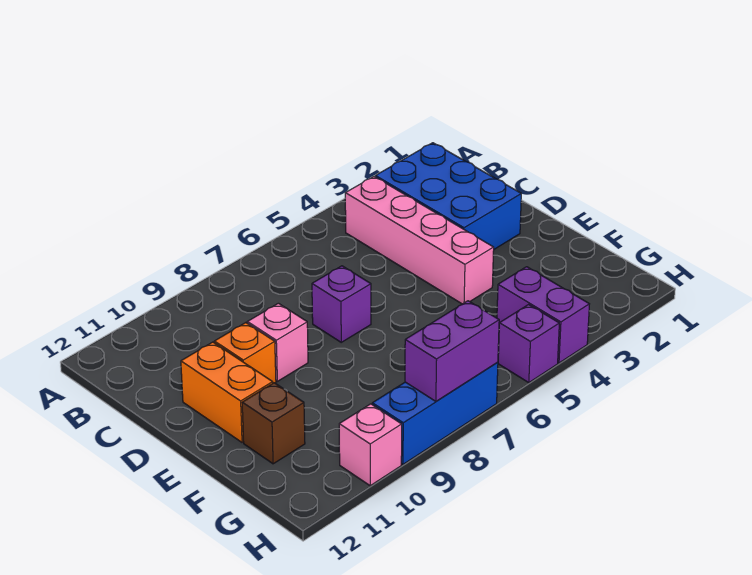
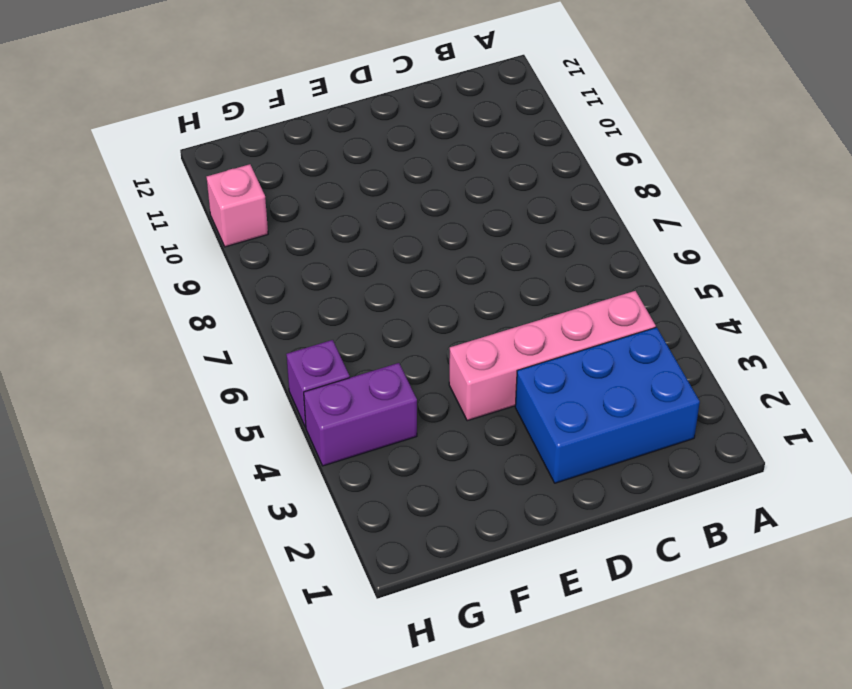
none -> purple 1x1 brick [312,266,371,342]
none -> pink 1x1 brick [247,303,308,381]
none -> orange 1x1 brick [214,323,276,383]

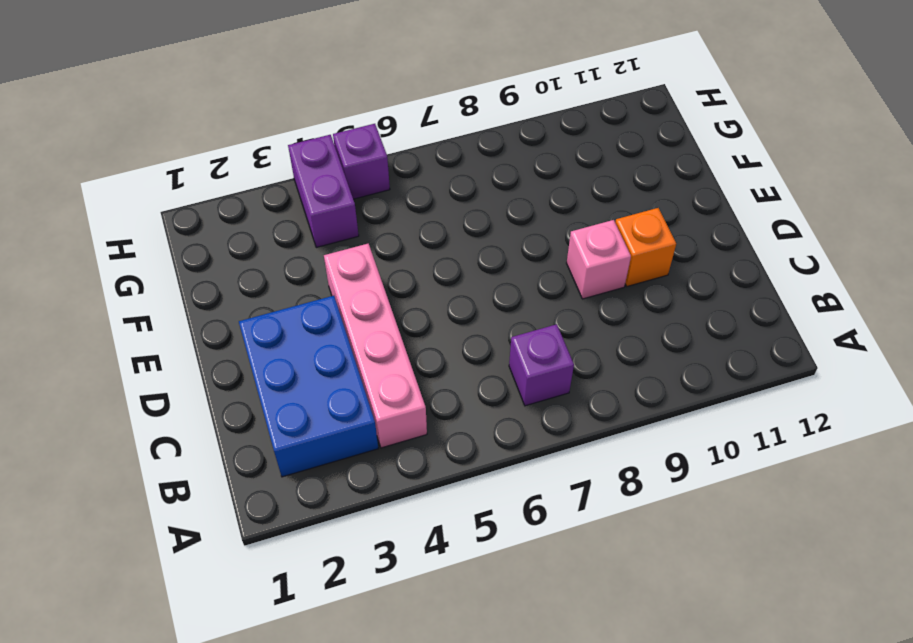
purple 1x1 brick [509,324,574,406] -> purple 1x1 brick moved to [312,266,371,342]
none -> orange 1x2 brick [181,342,273,442]
none -> brown 1x1 brick [242,383,305,464]
none -> blue 1x3 brick [372,362,498,464]

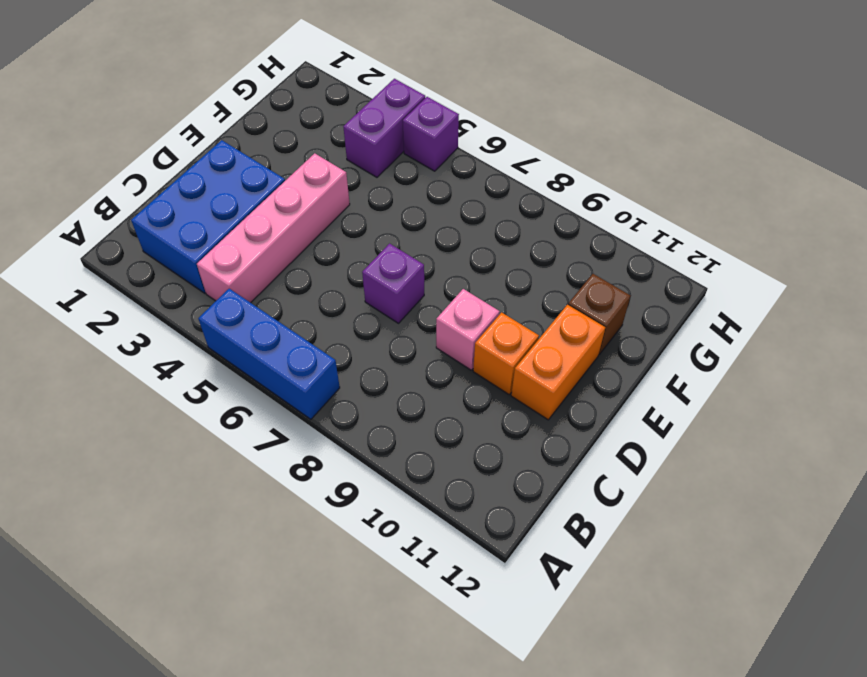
blue 1x3 brick [198,288,340,419] -> blue 1x3 brick moved to [372,362,498,464]
none -> pink 1x1 brick [339,404,402,486]
none -> purple 1x2 brick [405,301,499,401]

